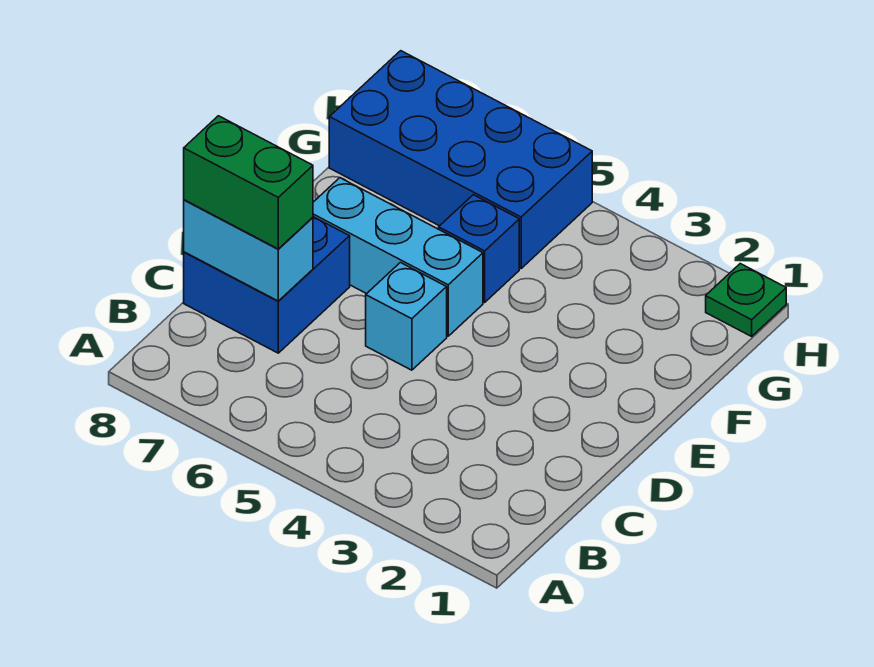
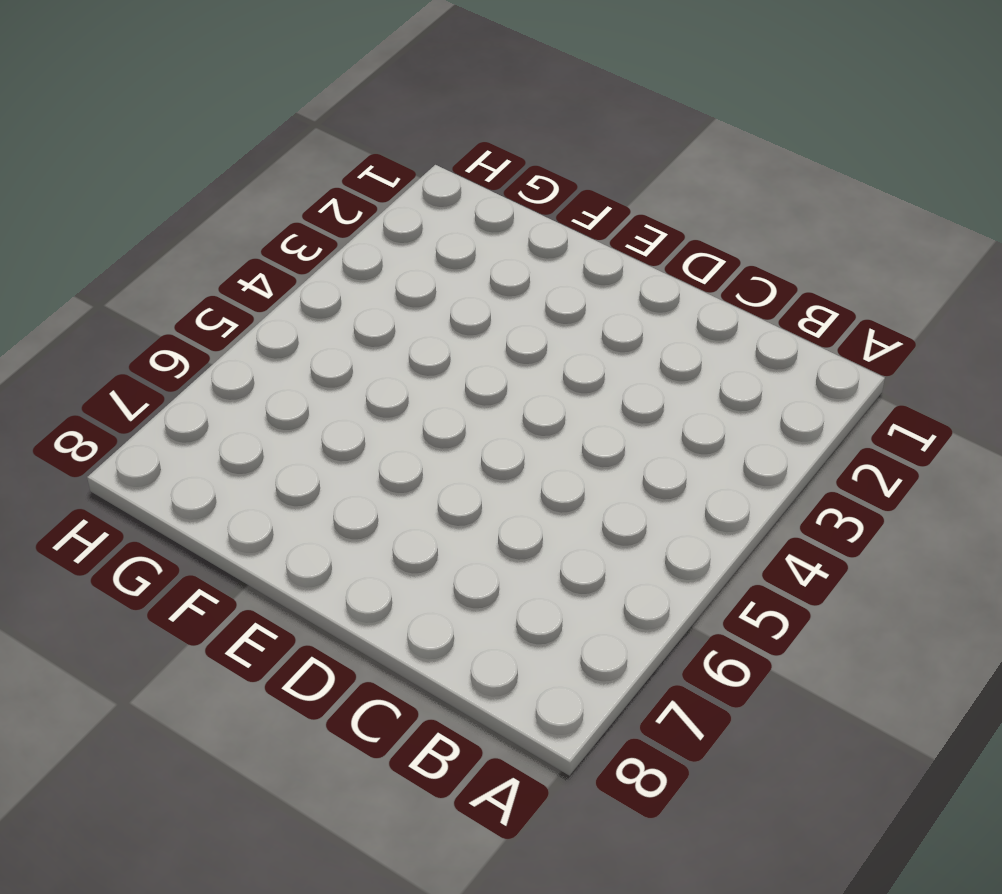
none -> blue 2x2 brick [184,217,350,353]
none -> cyan 1x1 brick [366,263,447,370]

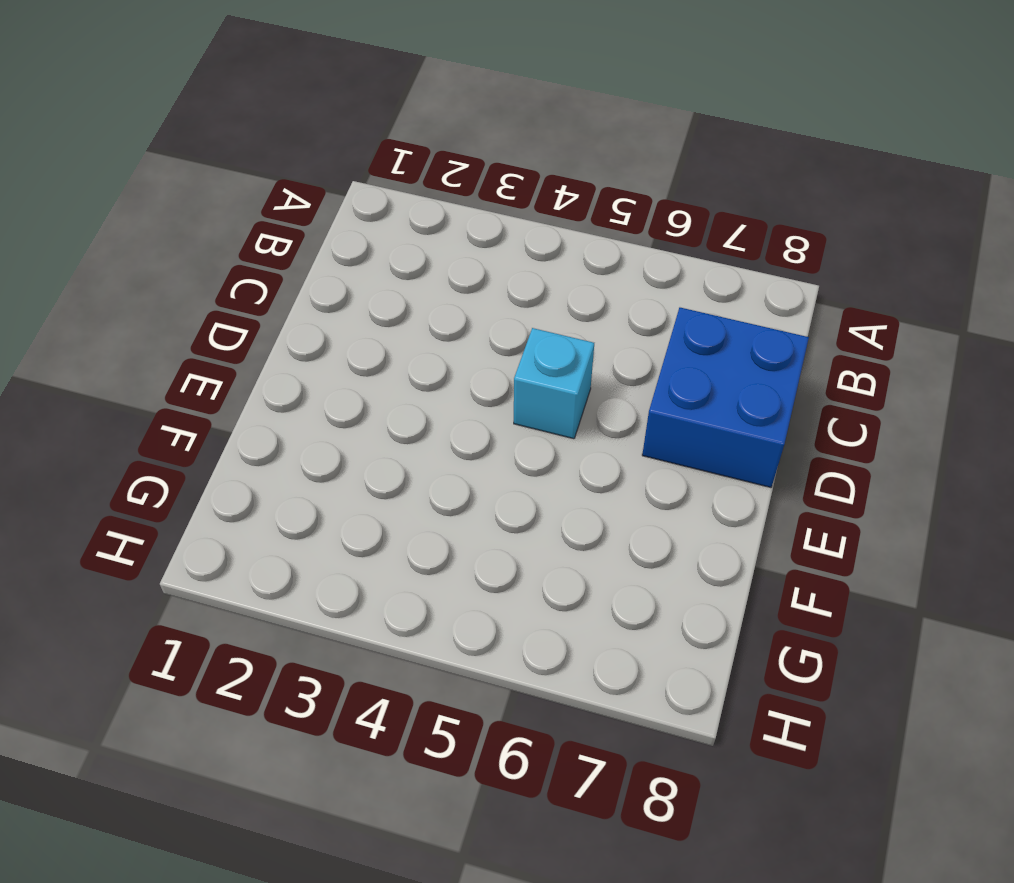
none -> cyan 1x3 brick [313,178,483,336]
none -> blue 1x1 brick [439,195,519,302]

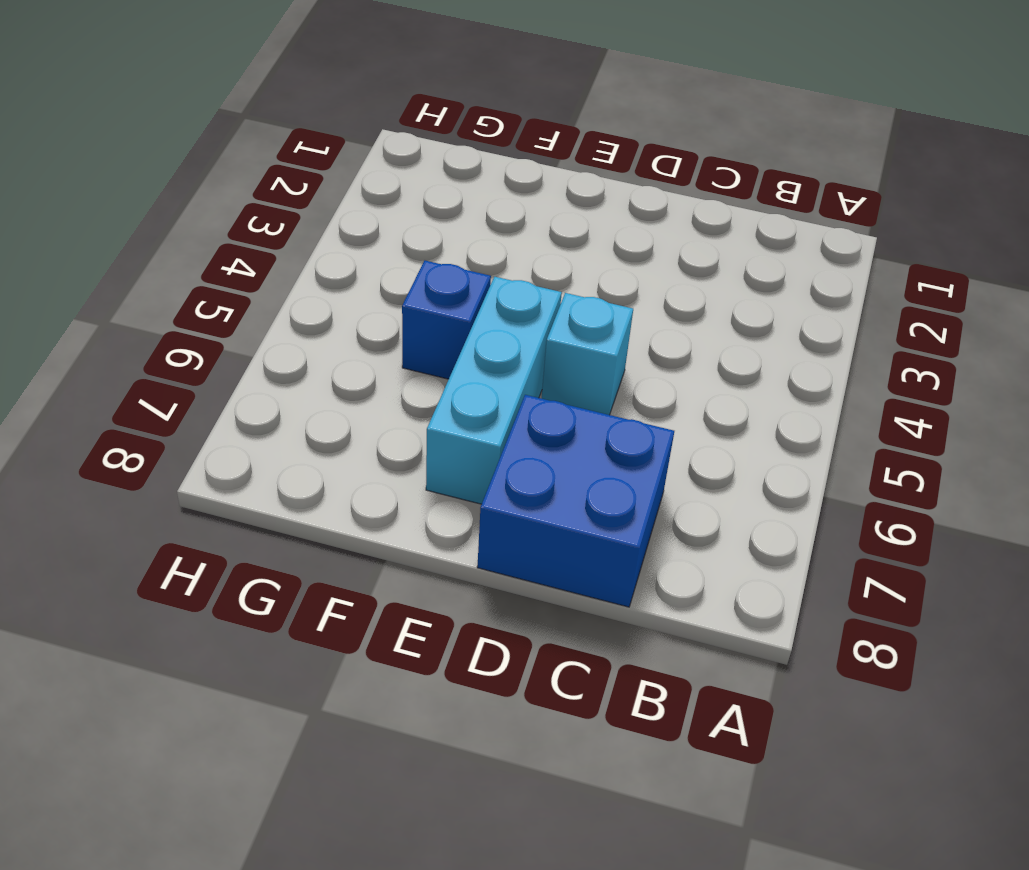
none -> blue 2x4 brick [329,51,592,268]
none -> green 1x1 plate [706,264,786,336]

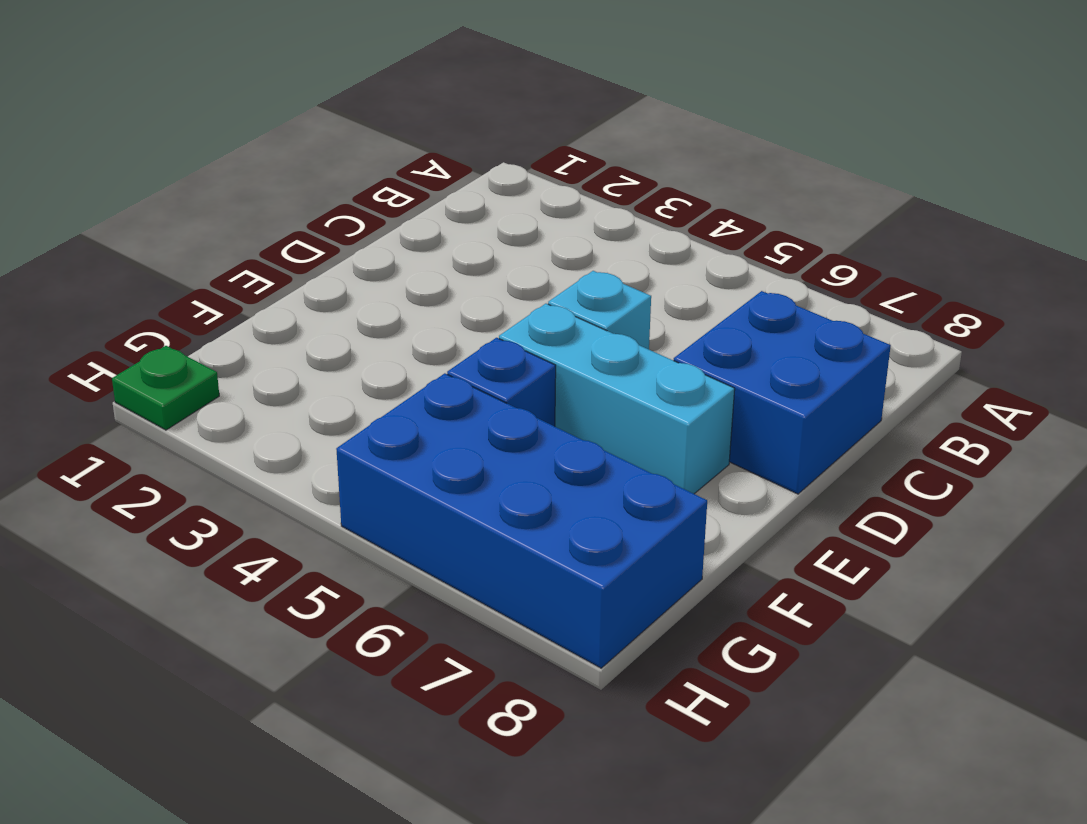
none -> cyan 1x2 brick [184,200,313,301]
none -> green 1x2 brick [184,116,313,249]

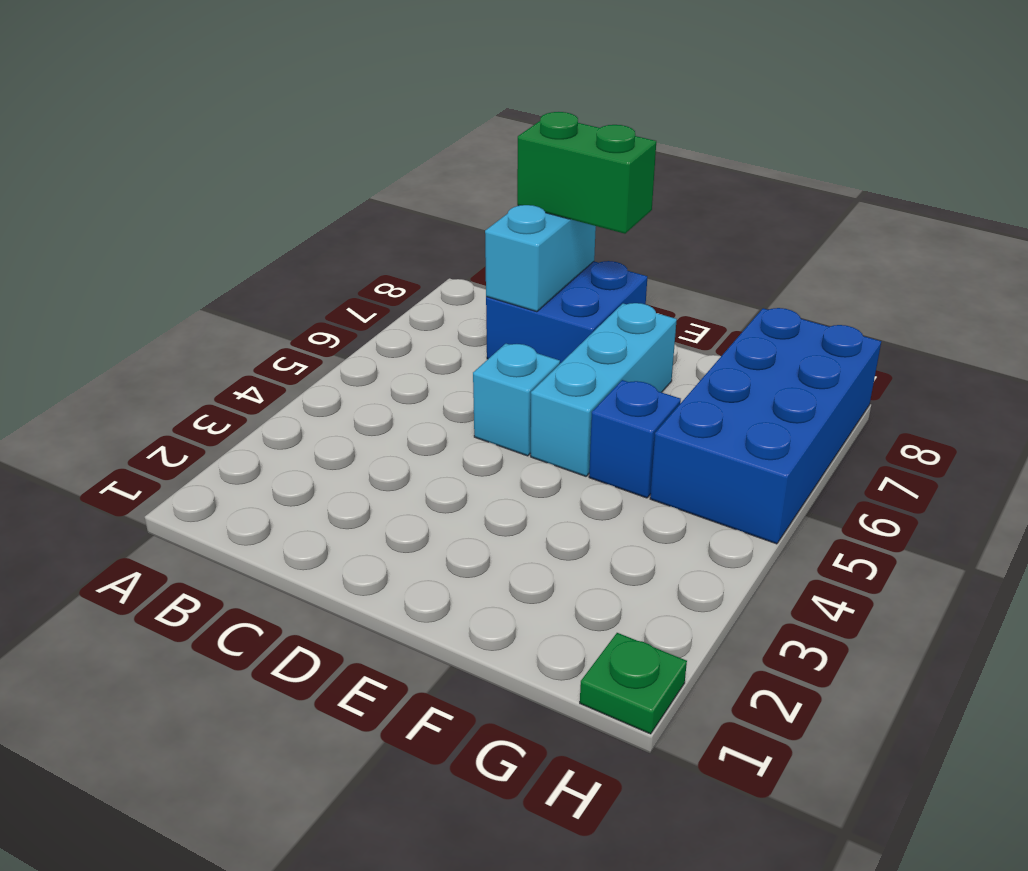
green 1x2 brick [517,112,656,234] -> green 1x2 brick turned to [184,116,313,249]

